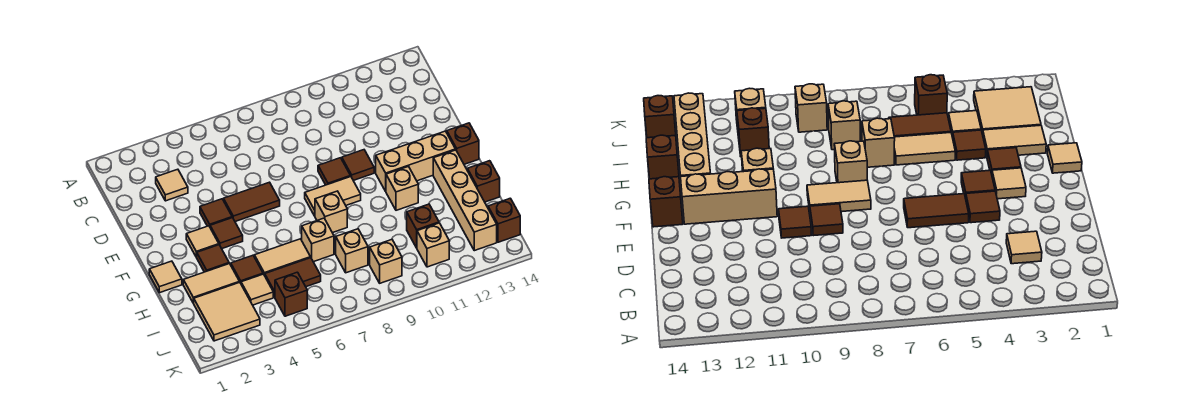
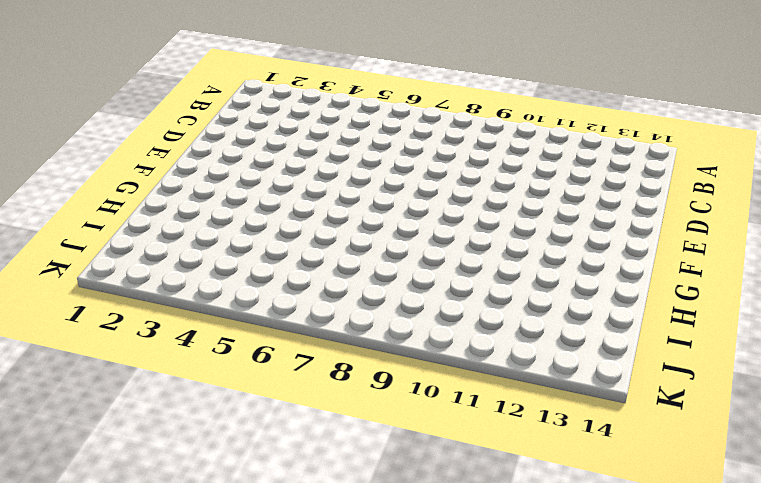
none -> tan 1x1 tile [156,169,188,201]
none -> brown 1x1 tile [200,199,232,226]
none -> brown 1x2 tile [223,182,280,222]

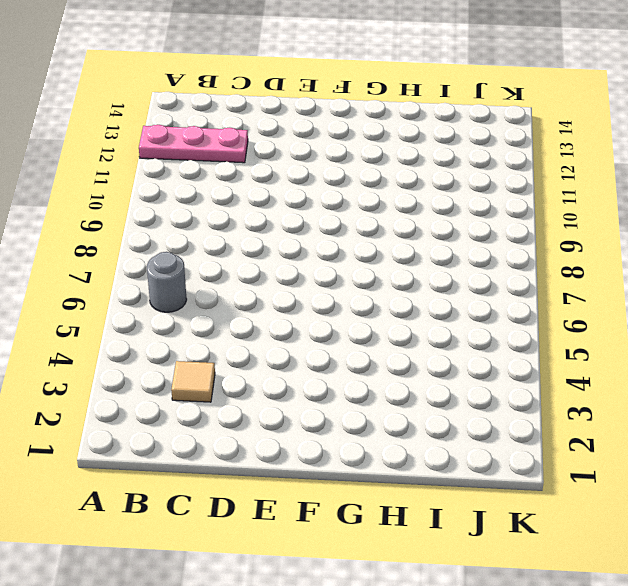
pink 1x3 plate [139,125,248,163] -> none
grey 1x1 round brick [147,252,187,312] -> none
none -> brown 1x1 tile [200,199,232,226]
none -> brown 1x2 tile [223,182,280,222]
none -> brown 1x1 tile [318,158,351,185]

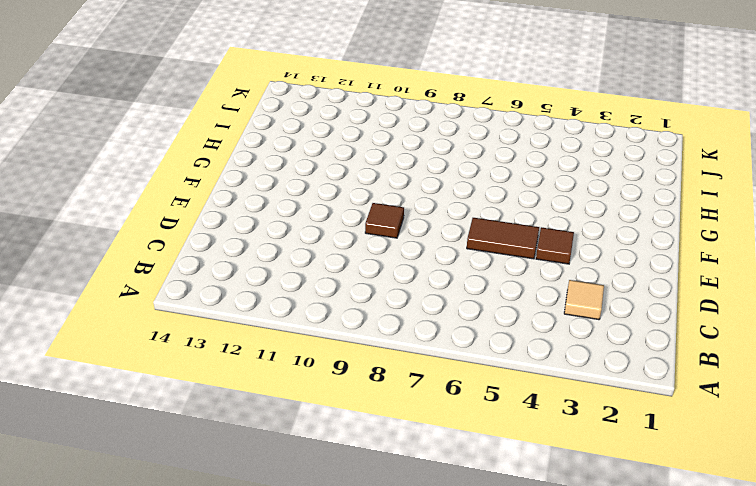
none -> brown 1x1 tile [342,150,374,181]
none -> tan 1x1 tile [186,226,219,257]
none -> brown 1x1 tile [210,218,243,249]

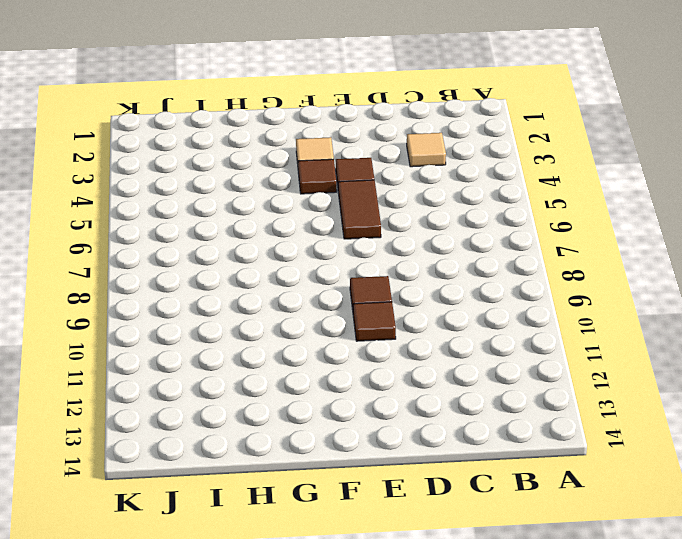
none -> tan 1x2 tile [305,177,361,216]
none -> tan 1x3 brick [376,131,455,191]
none -> brown 1x1 brick [447,123,479,164]

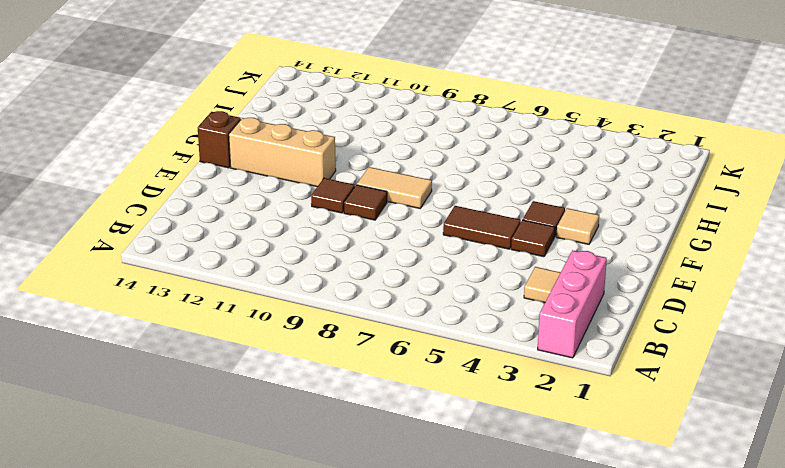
pink 1x3 brick [538,250,607,358] -> none
none -> tan 1x1 tile [149,261,182,293]
none -> brown 1x1 tile [197,245,229,272]
none -> tan 1x1 brick [315,191,347,233]

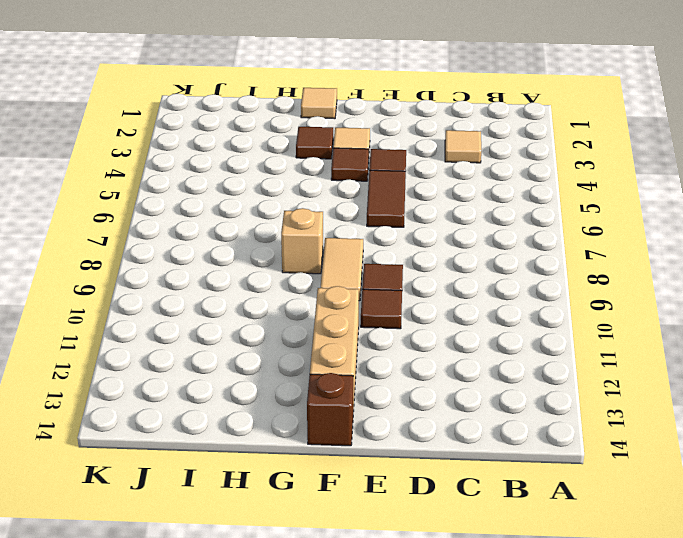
none -> tan 1x1 brick [386,167,418,210]
none -> tan 1x4 brick [433,150,497,251]
none -> tan 1x2 tile [183,263,239,303]

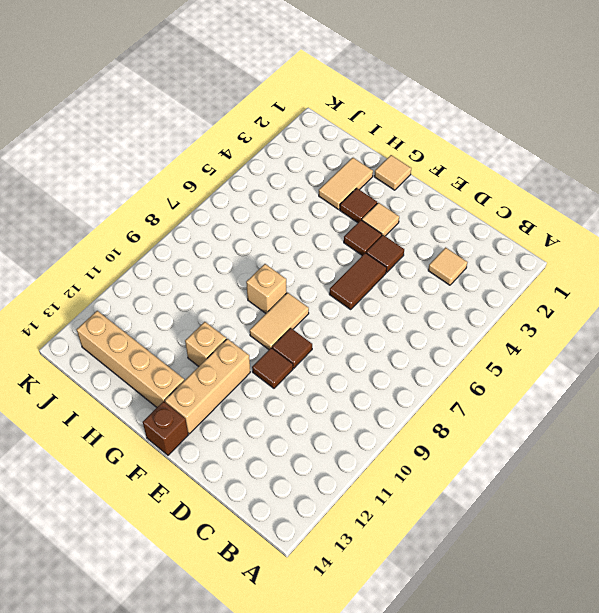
none -> brown 1x1 tile [231,255,263,283]
none -> tan 1x2 tile [254,239,310,275]
none -> tan 1x1 brick [302,218,334,262]

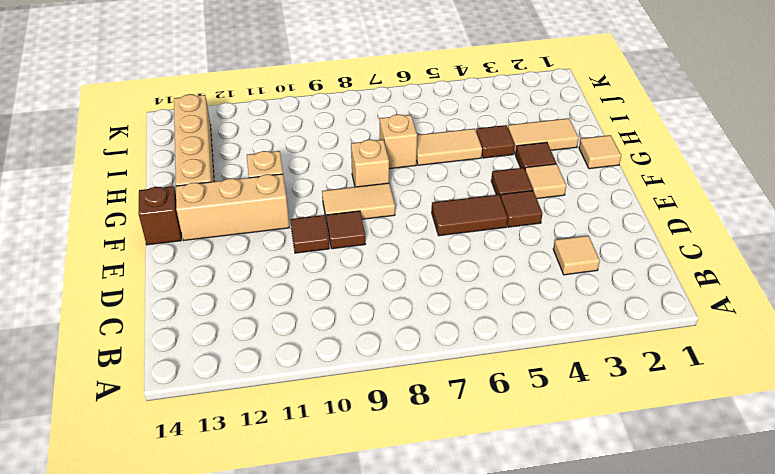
none -> brown 1x1 brick [467,161,500,202]
none -> tan 2x2 tile [194,282,260,341]
none -> tan 1x1 tile [241,274,273,305]

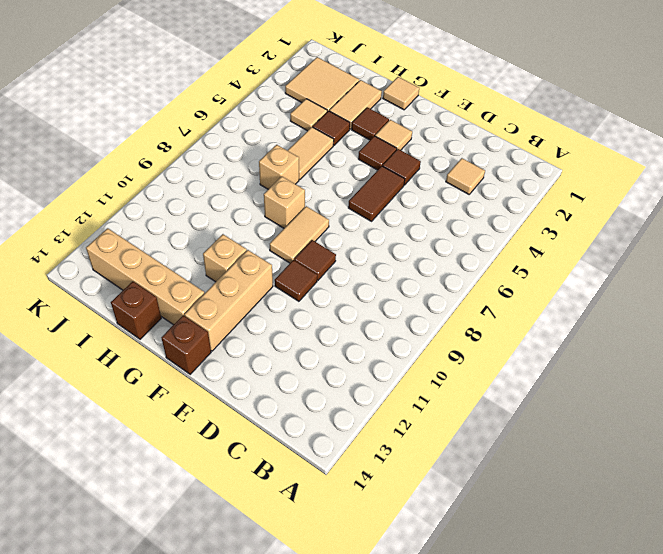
none -> brown 1x2 tile [265,258,321,297]
none -> tan 1x1 brick [336,229,368,273]
none -> brown 1x1 brick [407,204,439,248]

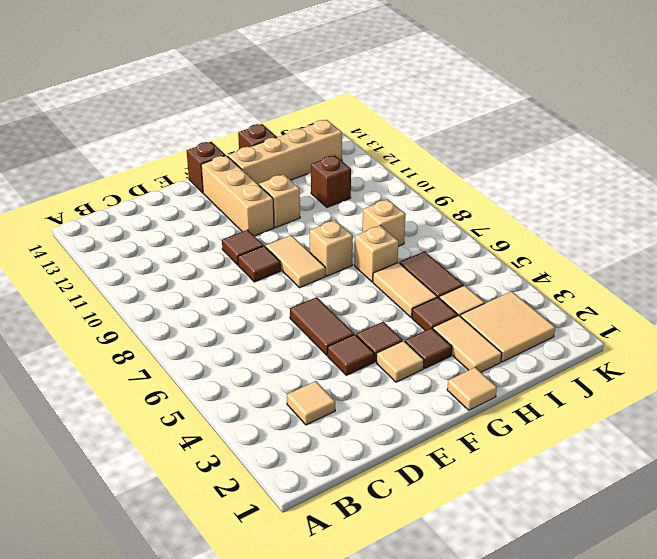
none -> brown 1x1 brick [275,272,307,316]
none -> tan 1x1 brick [370,240,402,283]
none -> tan 1x1 brick [417,223,449,267]

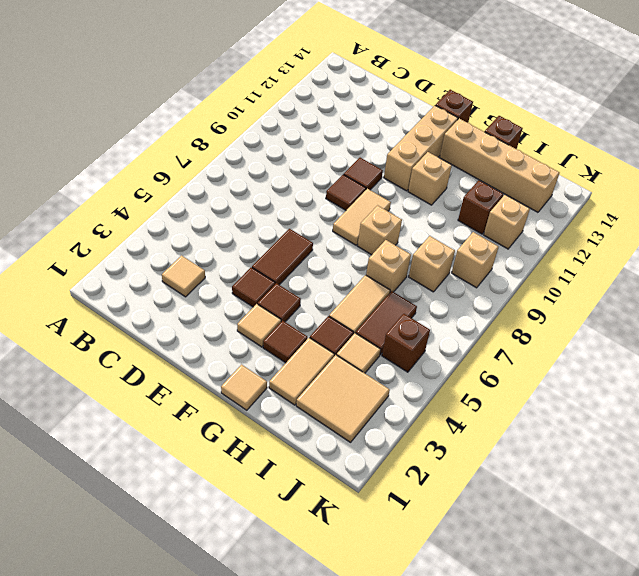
none -> brown 1x1 brick [488,198,520,242]

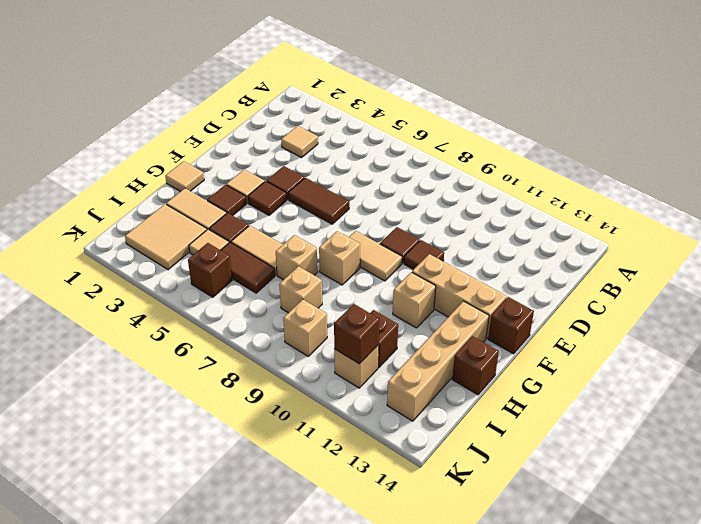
brown 1x1 brick [334,304,379,364] -> brown 1x1 brick moved to [488,198,520,242]

